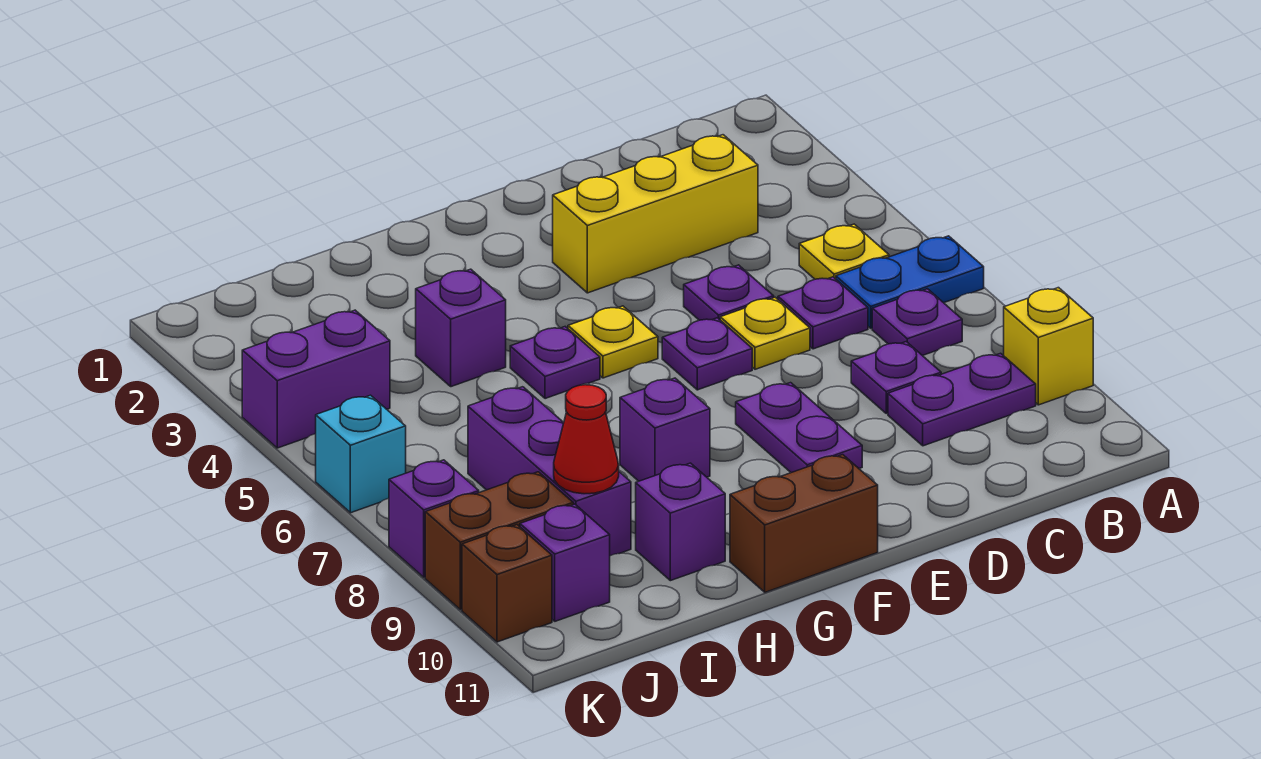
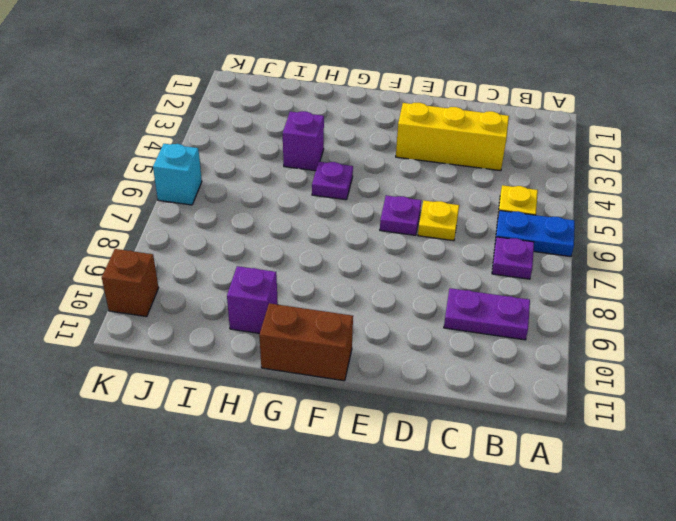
none -> yellow 1x1 brick [1004,288,1093,405]
none -> purple 1x1 plate [778,277,868,349]
none -> purple 1x1 plate [851,342,941,413]

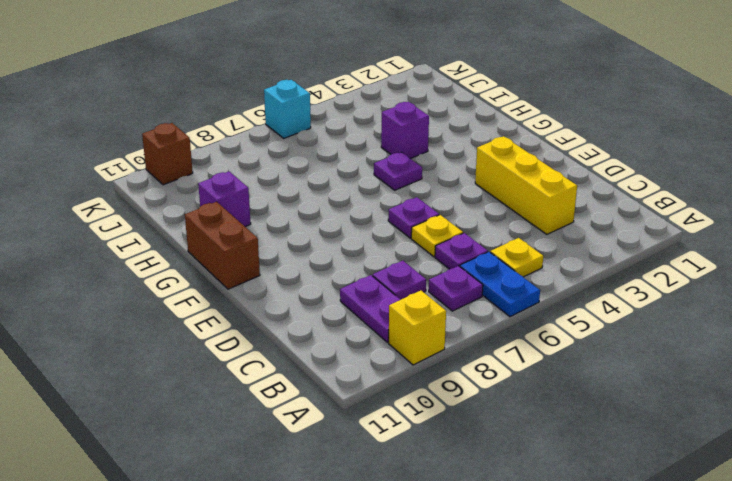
none -> purple 1x1 plate [684,265,774,320]
none -> purple 1x2 plate [736,383,862,473]
none -> yellow 1x1 plate [568,306,658,378]

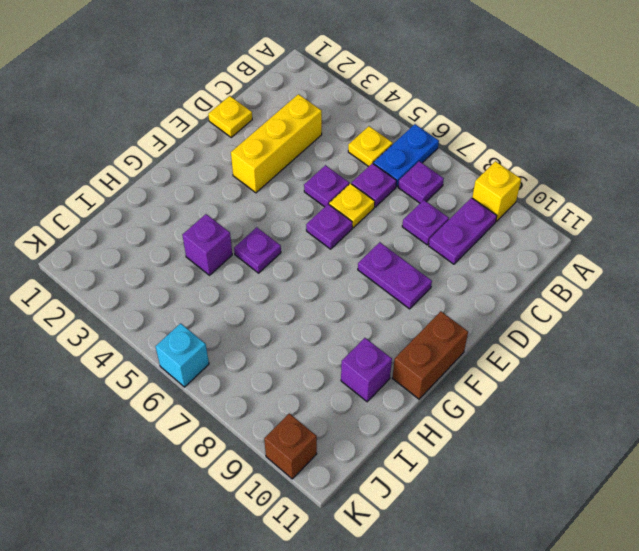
yellow 1x1 plate [208,96,252,137] -> yellow 1x1 plate moved to [568,306,658,378]
none -> purple 1x1 brick [620,378,710,481]
none -> purple 1x3 brick [468,387,631,556]
none -> purple 1x2 brick [242,310,390,448]

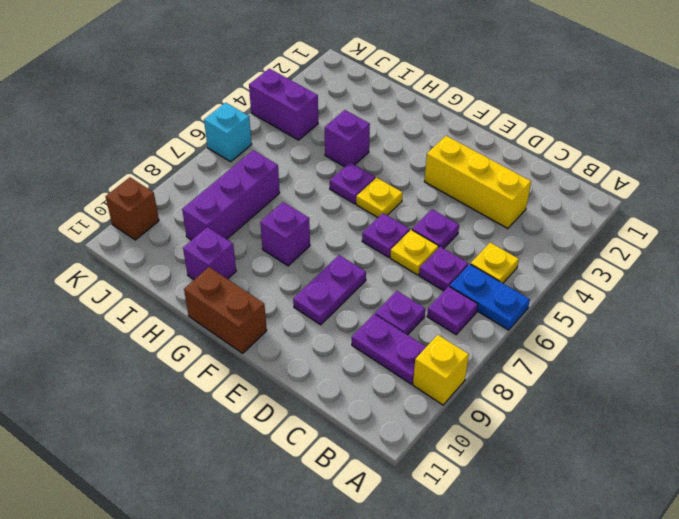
none -> brown 1x2 brick [425,472,573,610]
none -> purple 1x1 brick [520,504,610,621]
none -> purple 1x1 brick [389,460,479,577]

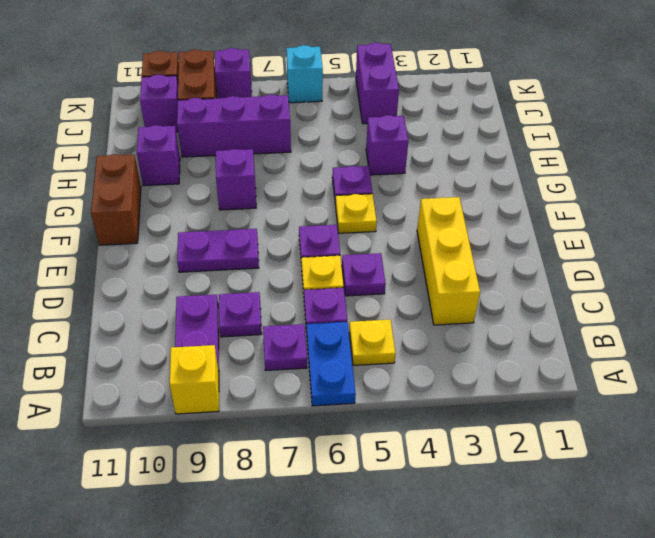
none -> red 1x1 cone [554,385,619,494]

